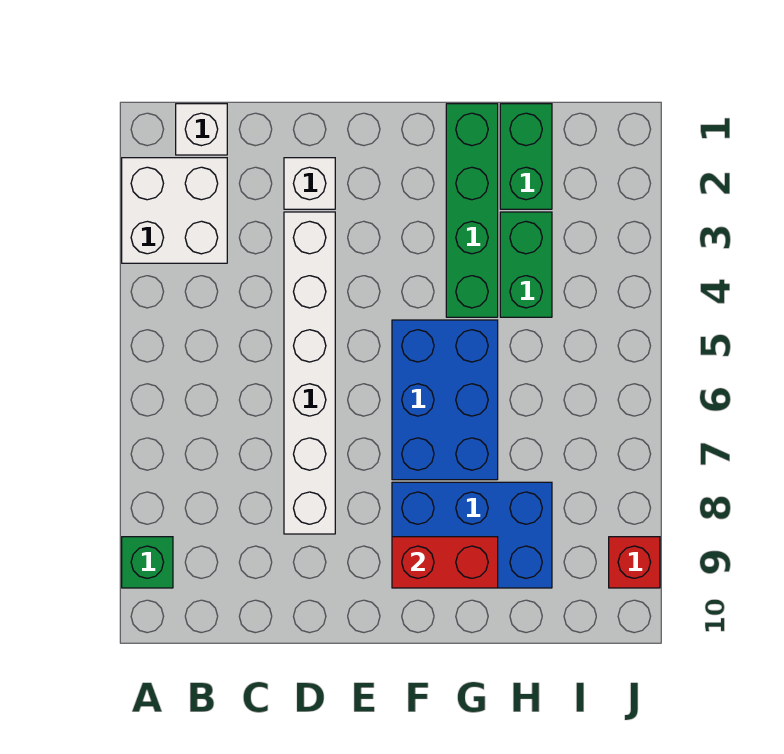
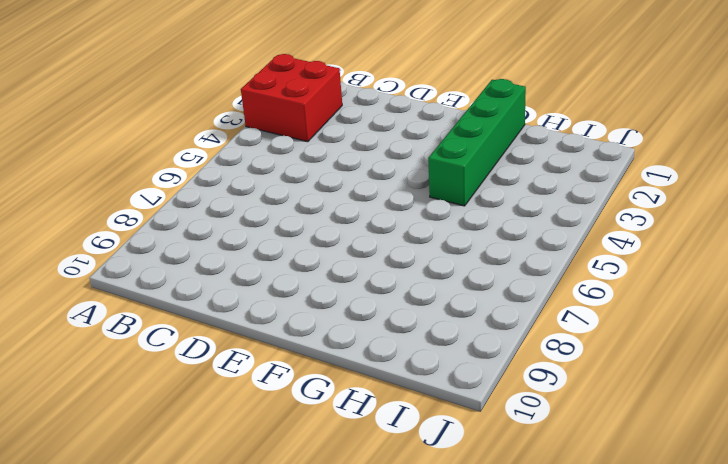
red 2x2 brick [241,54,342,142] -> white 2x2 brick [122,158,227,263]
none -> green 1x1 brick [122,537,173,588]
none -> white 1x1 brick [176,104,227,155]
none -> white 1x1 brick [284,158,335,209]

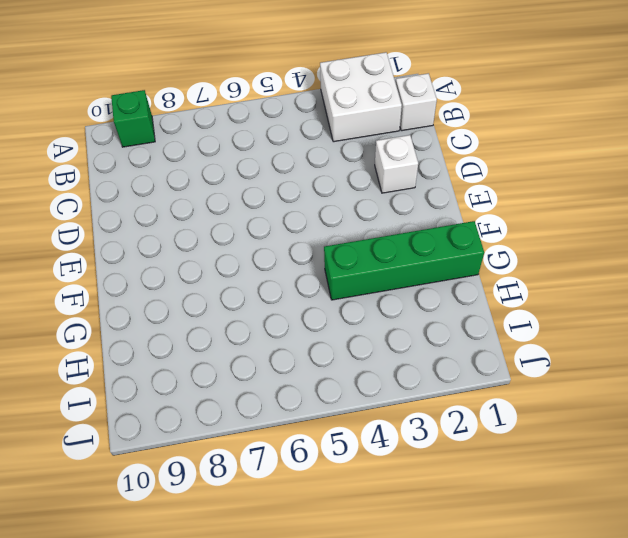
none -> white 1x6 brick [284,212,335,534]
none -> blue 2x3 brick [392,320,498,480]
none -> blue 2x3 brick [392,482,552,588]

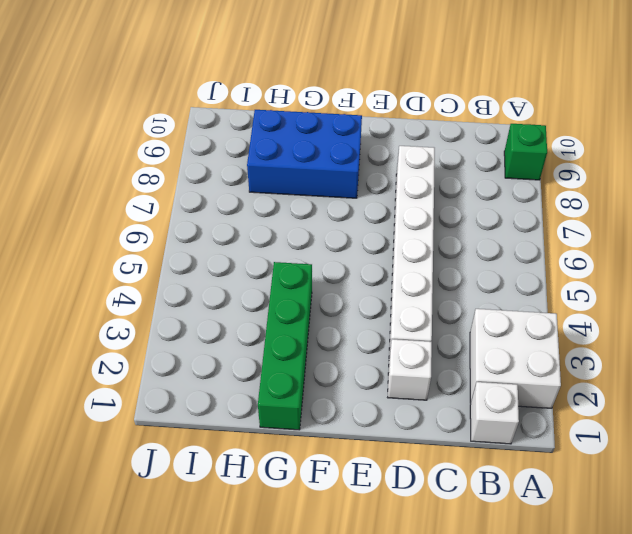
none -> blue 2x3 brick [392,320,498,480]
none -> green 1x2 brick [500,104,552,209]
none -> green 1x2 brick [500,212,552,317]

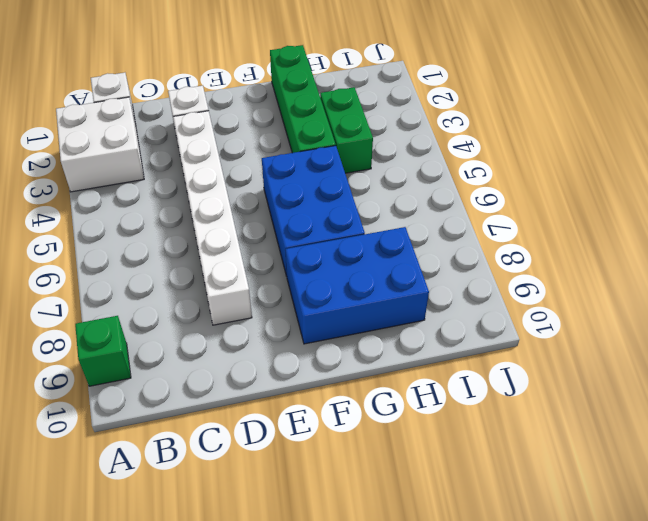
none -> green 1x2 brick [500,104,552,209]
none -> red 1x1 brick [609,537,660,588]
none -> red 1x2 brick [392,537,498,588]

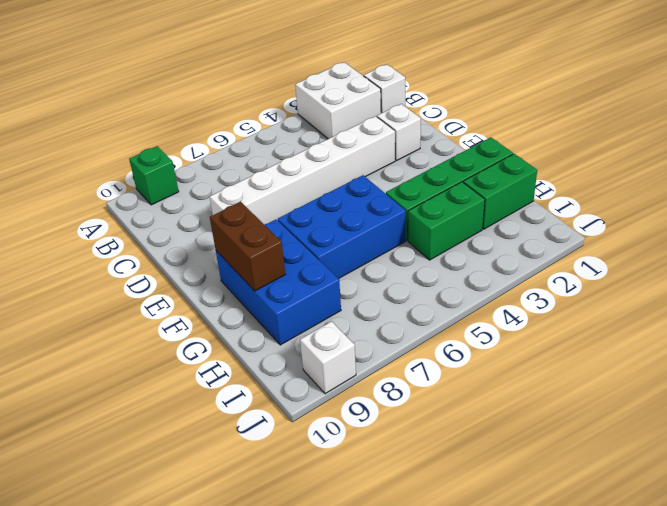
brown 1x2 brick [210,202,285,291] -> red 1x2 brick [392,537,498,588]
white 1x1 brick [300,321,356,394] -> red 1x1 brick [609,537,660,588]

